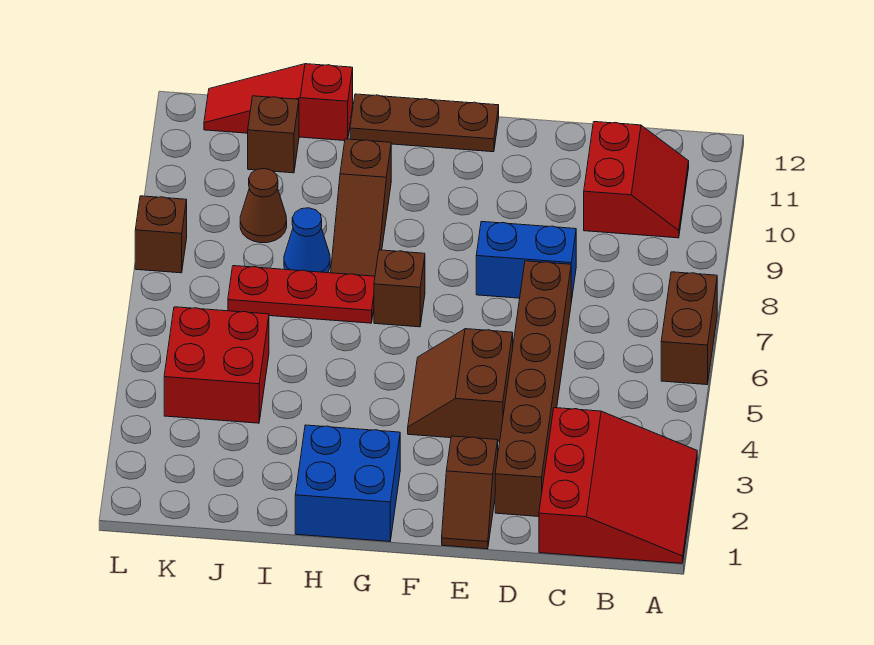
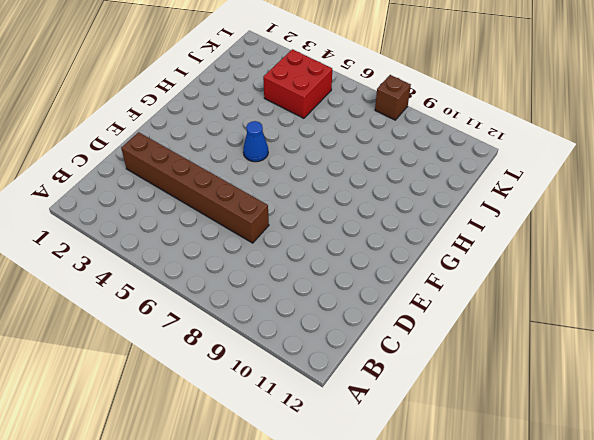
blue 1x1 cone [243,121,268,162] -> blue 1x1 cone moved to [284,208,330,273]
none -> red 3x3 slope [539,408,697,563]
none -> brown 1x2 brick [661,272,717,385]
none -> red 2x2 slope [584,122,689,238]

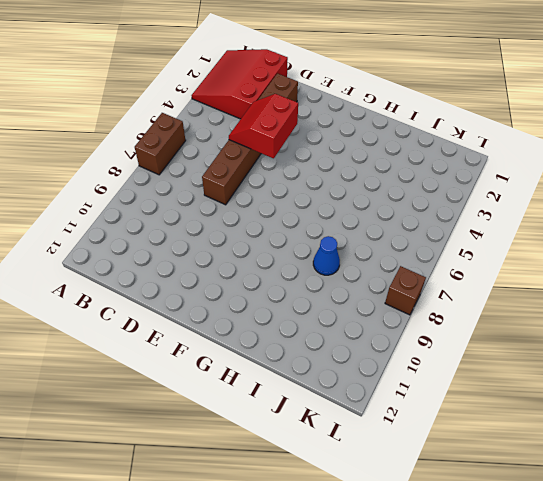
red 2x2 slope [229,94,298,158] -> red 2x2 slope moved to [584,122,689,238]
none -> blue 1x2 brick [476,222,576,302]
none -> brown 1x2 slope [442,436,498,549]
none -> brown 2x2 slope [408,329,513,441]

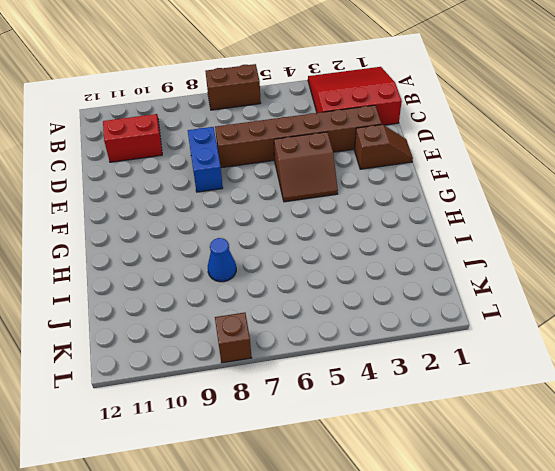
none -> brown 1x3 plate [350,94,499,152]
none -> blue 2x2 brick [295,425,400,541]
none -> brown 1x1 brick [374,250,425,327]

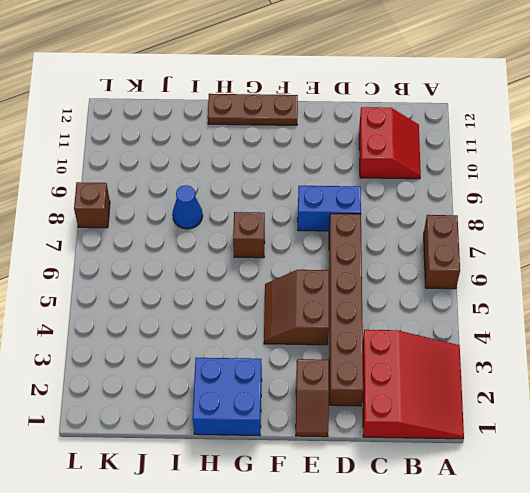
none -> red 1x3 plate [228,266,375,323]
none -> brown 1x3 slope [331,139,391,276]
none -> red 1x3 slope [204,64,353,141]

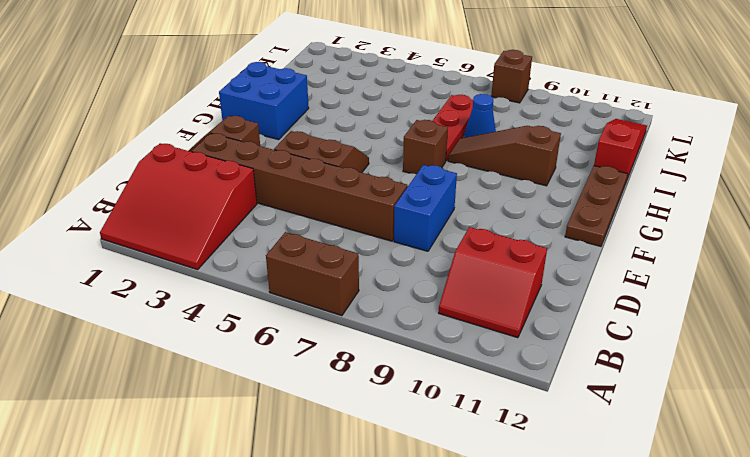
none -> red 2x2 brick [164,307,269,423]
none -> brown 1x1 cone [240,168,287,243]
none -> brown 1x1 brick [248,96,299,173]

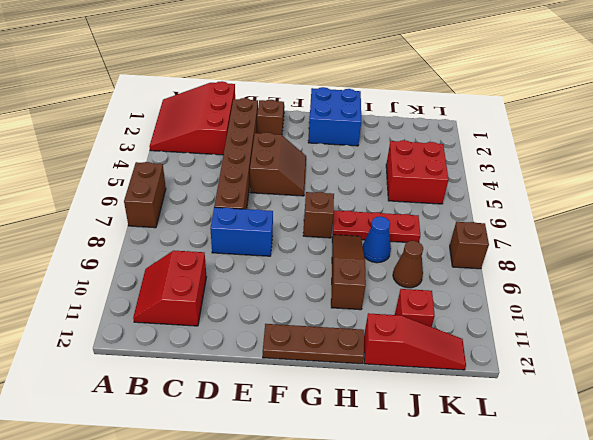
red 1x1 brick [395,289,435,327] -> brown 1x1 brick [248,96,299,173]

